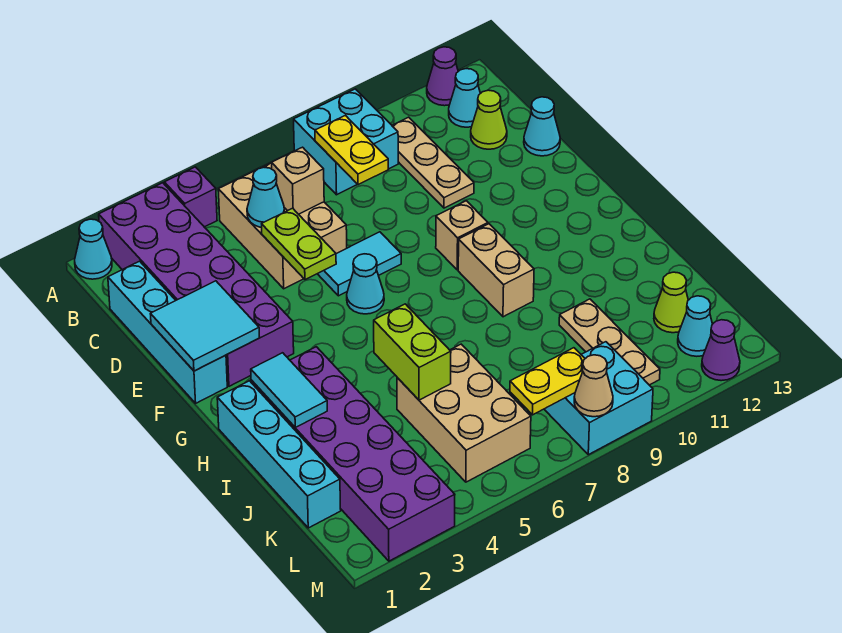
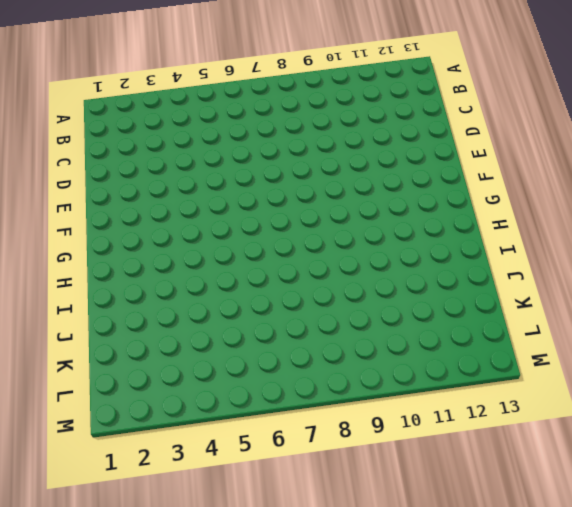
none -> cyan 1x1 cone [75,219,112,279]
none -> purple 2x6 brick [99,183,294,386]
none -> purple 1x1 brick [164,167,217,227]
none -> cyan 2x2 brick [294,89,398,195]

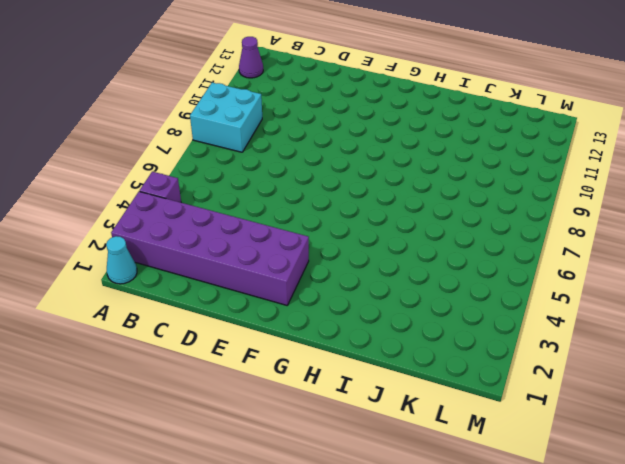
none -> tan 2x3 brick [218,163,347,289]
none -> tan 1x3 plate [392,117,474,208]
none -> cyan 1x1 cone [449,69,480,127]
none -> cyan 1x4 brick [108,261,227,403]

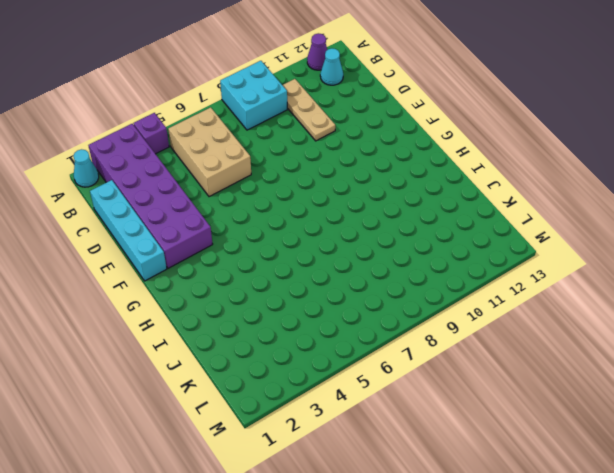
none -> lime 1x1 cone [471,90,507,149]
none -> cyan 1x1 cone [524,97,560,156]
none -> cyan 1x2 tile [318,232,401,296]
none -> cyan 1x1 cone [347,254,384,314]

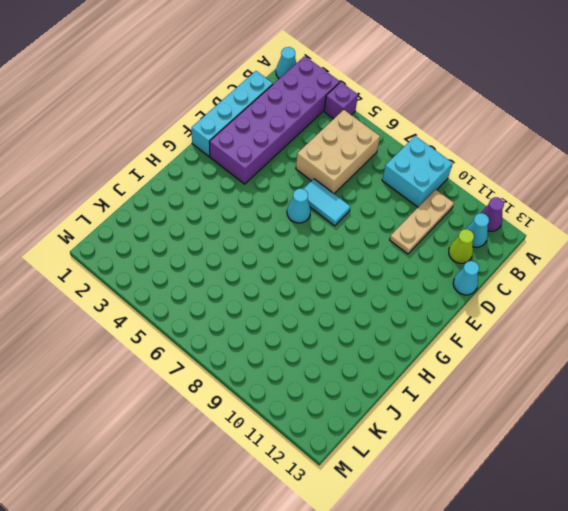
none -> tan 1x1 brick [436,201,488,270]
none -> tan 1x2 brick [458,224,534,317]
none -> cyan 1x4 brick [217,381,341,528]
none -> purple 2x6 brick [251,347,455,561]

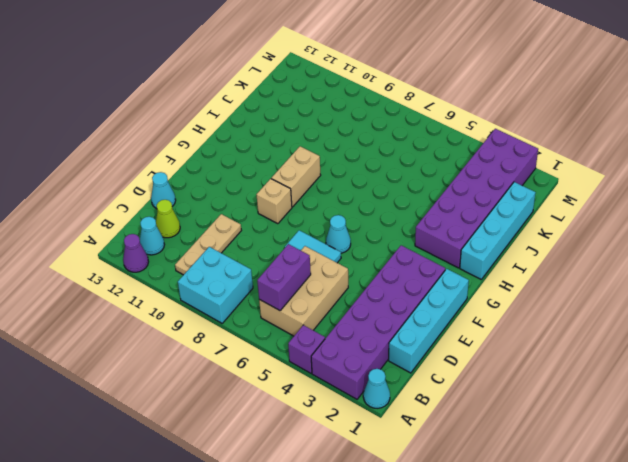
purple 1x2 brick [257,244,311,311] -> tan 1x1 brick [272,147,324,214]
none -> tan 2x3 brick [397,344,531,482]
none -> tan 1x3 plate [559,299,660,385]
none -> lime 1x1 cone [654,272,688,333]
none -> cyan 2x2 brick [544,342,653,455]

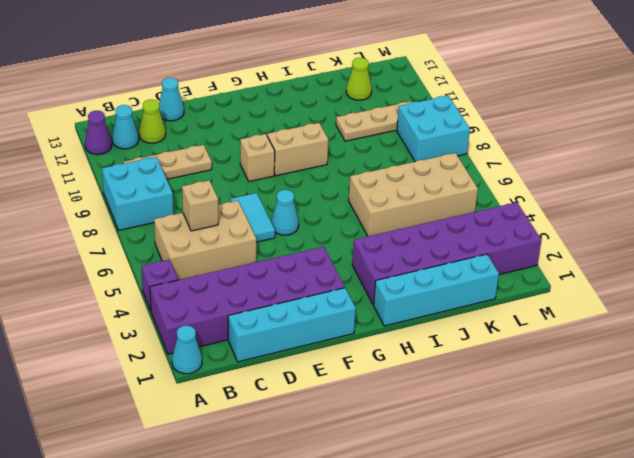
tan 2x4 brick [349,153,478,236] -> tan 2x3 brick [397,344,531,482]
none -> cyan 1x1 cone [678,296,712,356]
none -> purple 1x1 cone [702,320,740,381]
none -> yellow 1x2 plate [315,115,388,185]
none -> cyan 1x1 cone [247,168,284,227]

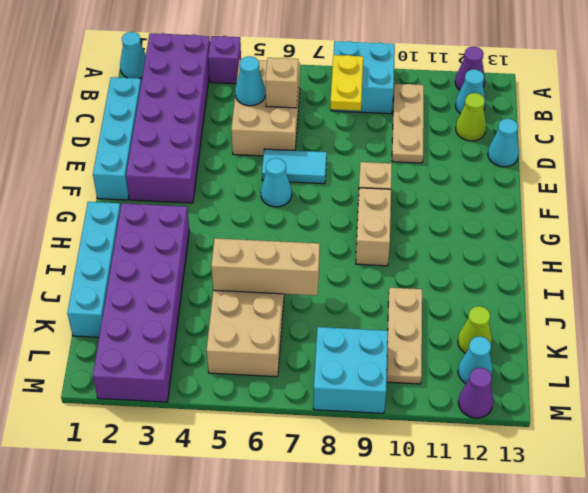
tan 1x3 brick [211,238,320,295] -> lime 1x2 brick [374,304,451,400]
none -> lime 1x2 plate [262,208,336,280]
none -> cyan 2x2 tile [151,281,260,371]
none -> cyan 1x2 tile [251,353,327,427]
none -> yellow 1x2 plate [510,348,585,415]

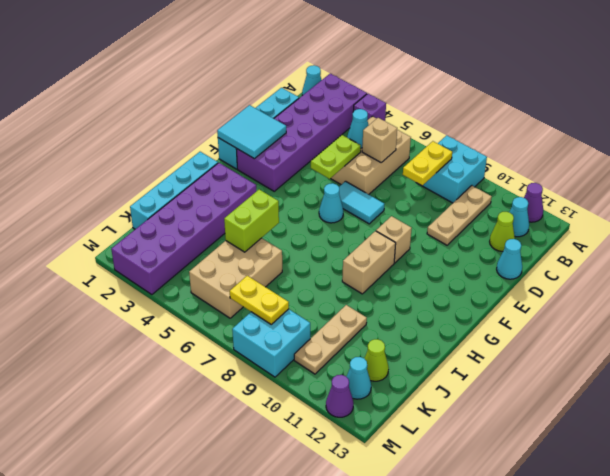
none -> cyan 1x2 tile [251,353,327,427]
none -> tan 1x1 cone [574,355,613,417]

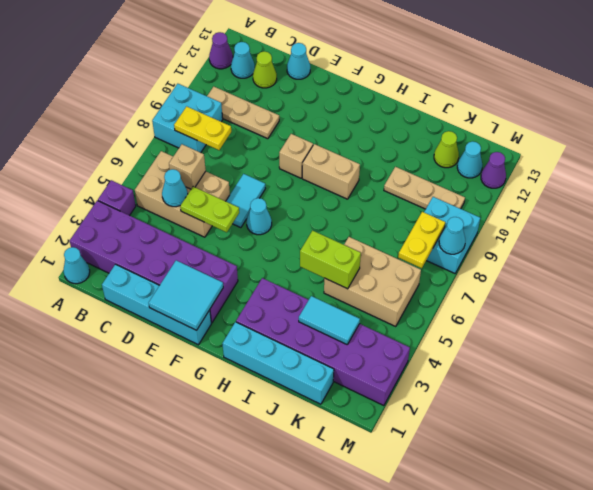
cyan 1x2 tile [299,296,360,344] -> cyan 1x2 tile moved to [251,353,327,427]
cyan 1x1 cone [439,217,465,254] -> tan 1x1 cone [574,355,613,417]

